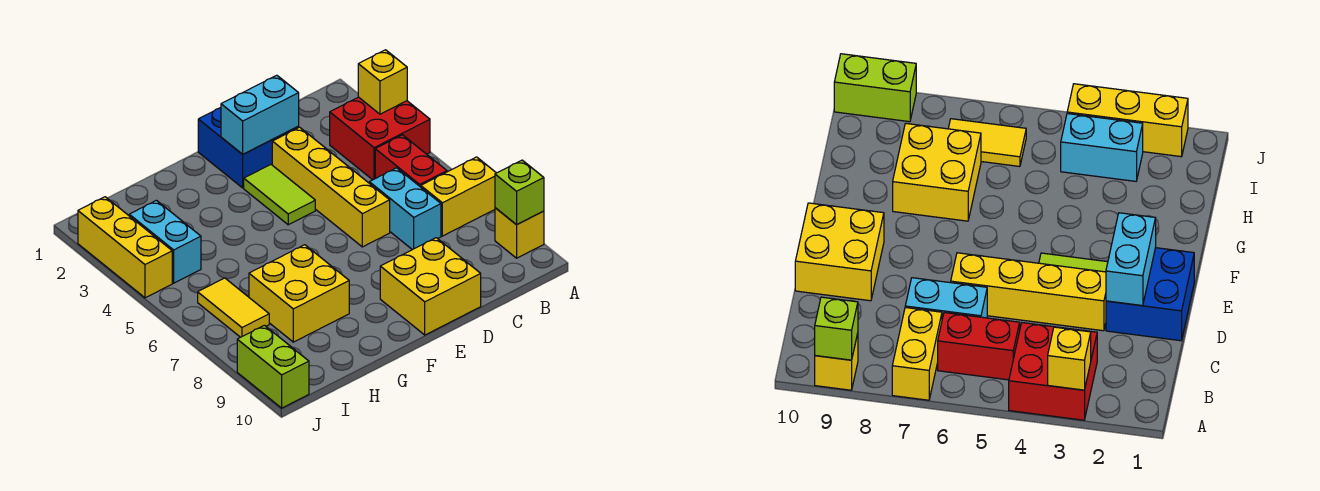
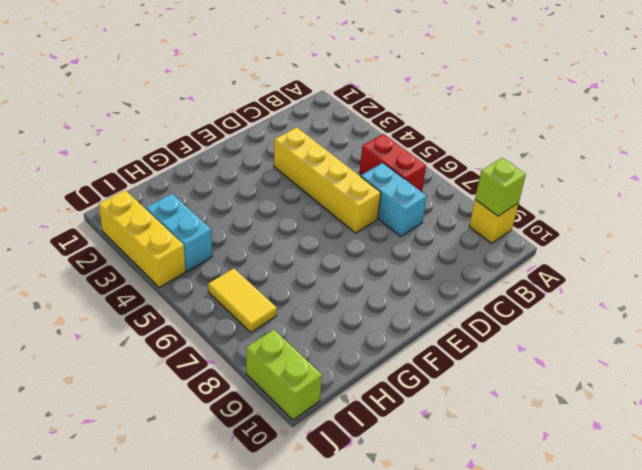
none -> red 2x2 brick [330,97,430,180]
none -> yellow 1x2 brick [421,157,496,236]
none -> blue 2x2 brick [198,108,299,188]

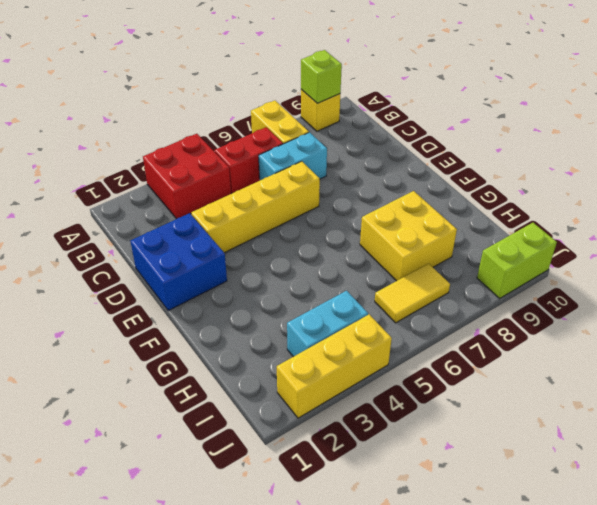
none -> yellow 2x2 brick [380,238,481,335]
none -> lime 1x2 tile [244,165,315,225]
none -> yellow 1x1 brick [358,50,407,114]

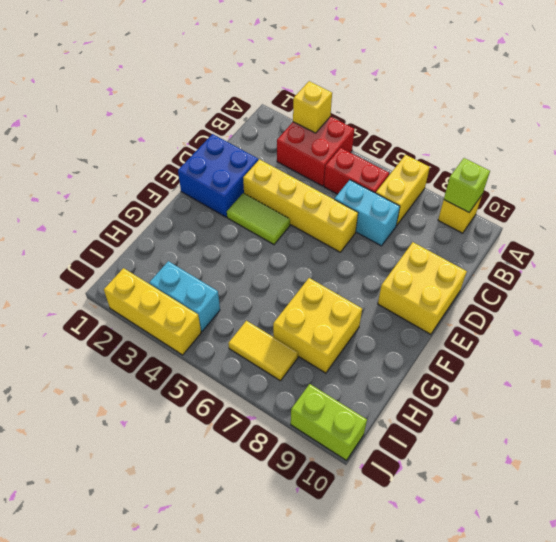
none -> cyan 1x2 brick [221,75,299,154]

